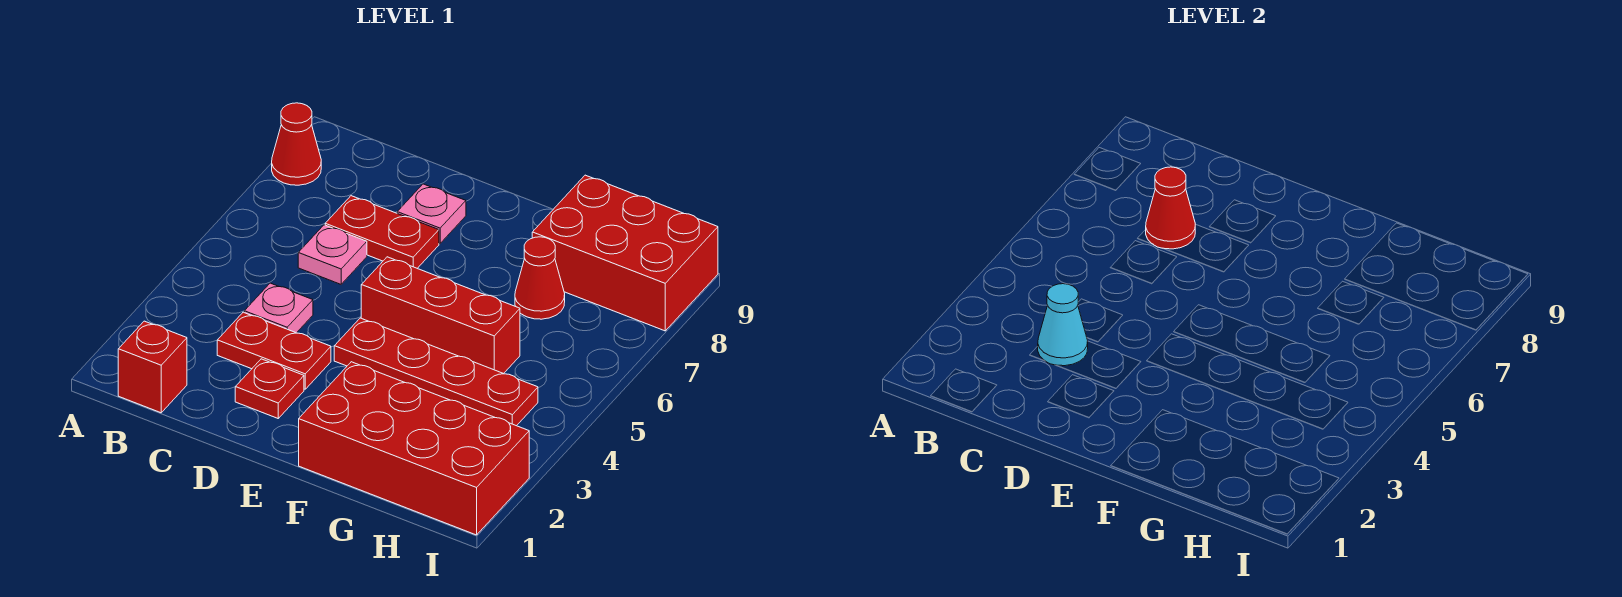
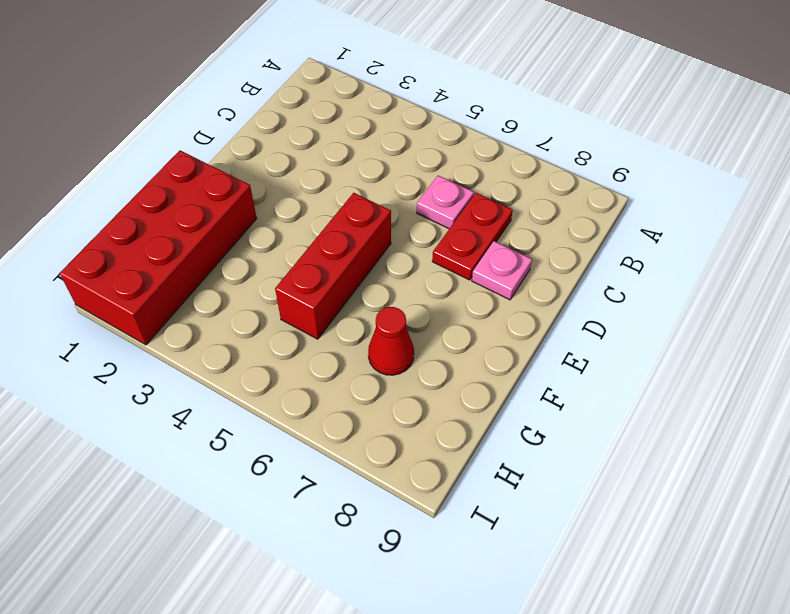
none -> red 1x1 cone [272,103,321,185]
none -> red 1x1 brick [118,321,187,413]
none -> red 1x2 plate [217,312,331,389]

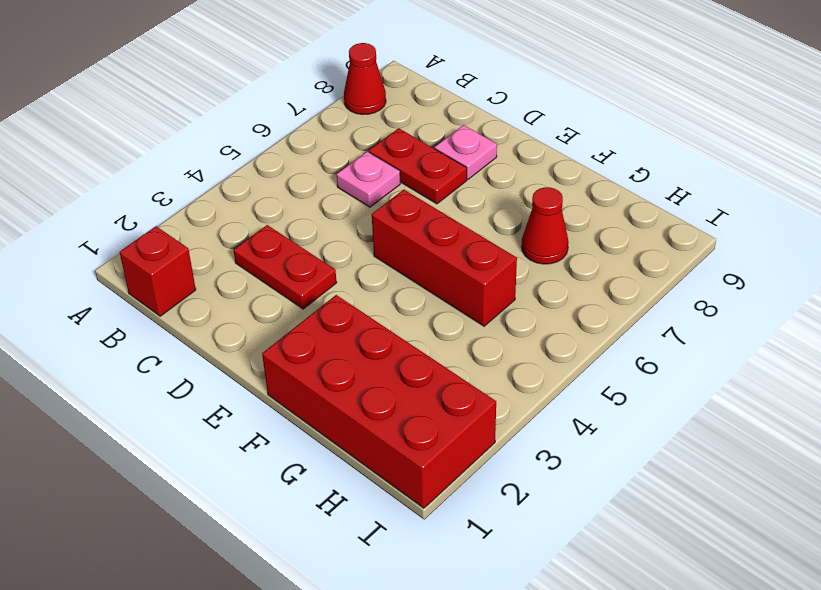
none -> pink 1x1 plate [244,283,313,333]
none -> red 1x1 plate [235,359,304,418]
none -> red 1x4 plate [334,318,538,426]

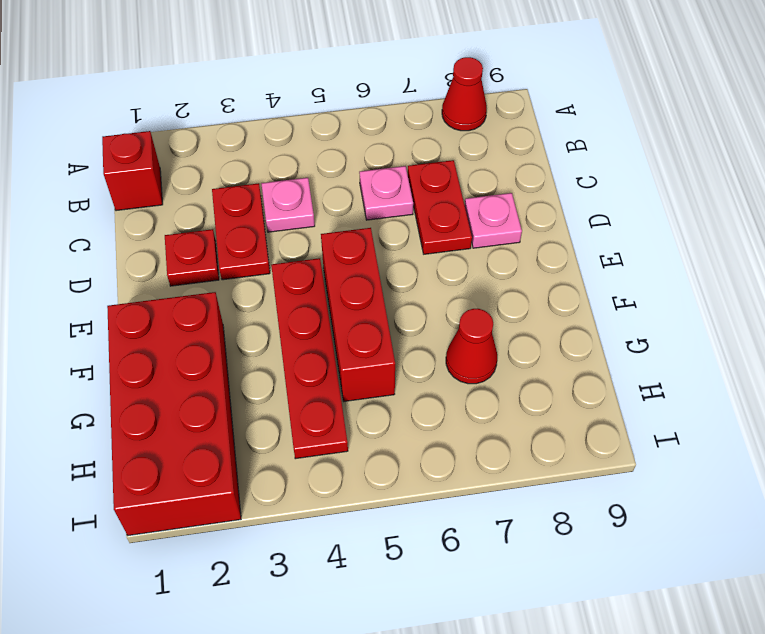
none -> red 2x3 brick [532,175,718,331]
none -> cyan 1x1 cone [1038,284,1088,366]
none -> red 1x1 cone [1146,167,1195,249]

